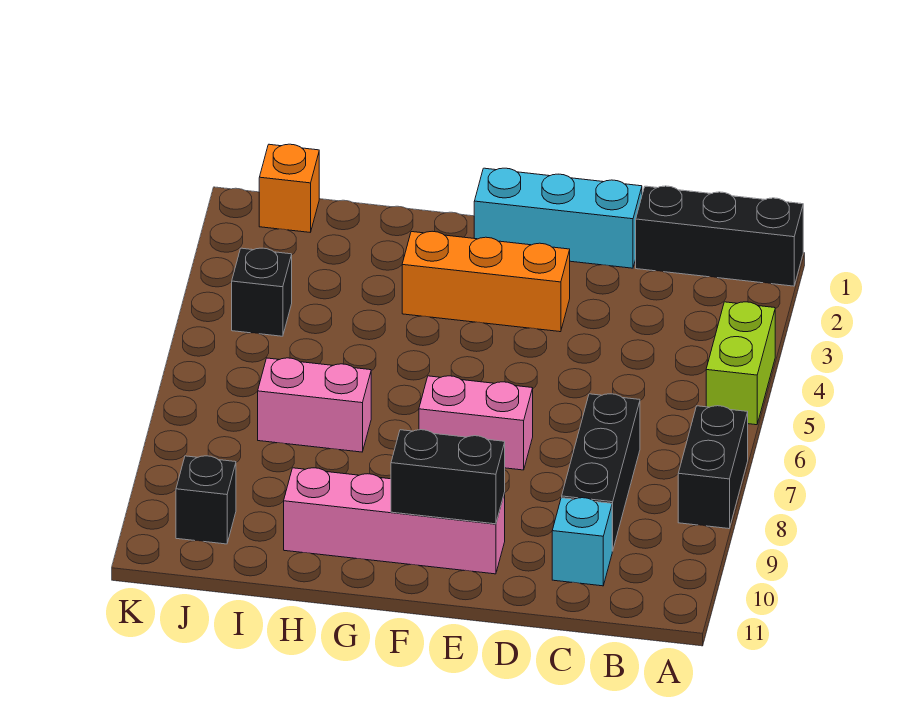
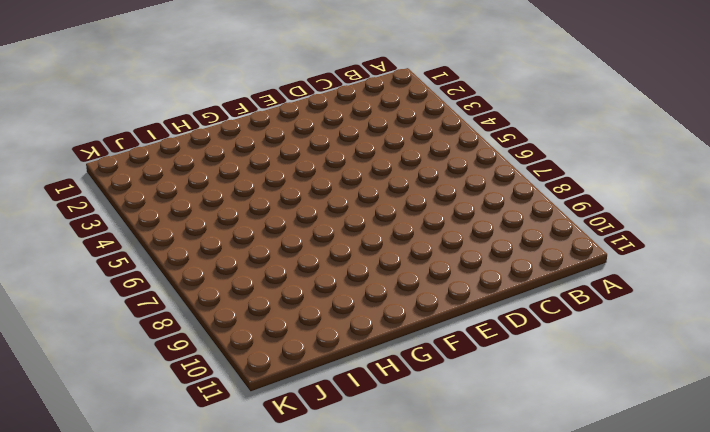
none -> black 1x3 brick [636,186,803,286]
none -> lime 1x2 brick [706,302,775,425]
none -> black 1x2 brick [678,406,748,529]

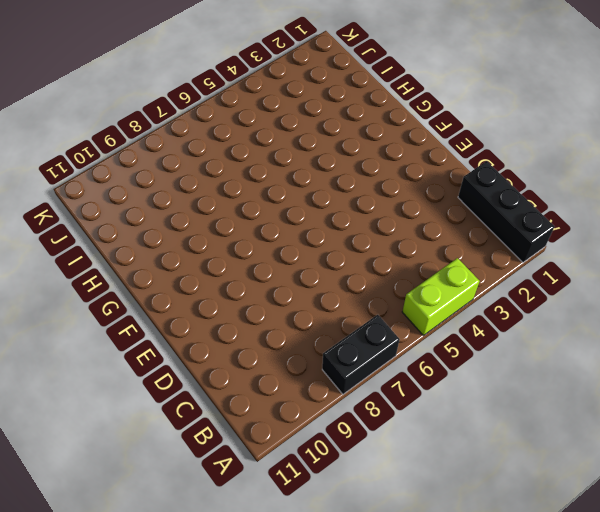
none -> black 1x3 brick [562,394,640,551]
none -> cyan 1x1 brick [552,498,612,586]
none -> cyan 1x3 brick [474,168,642,268]

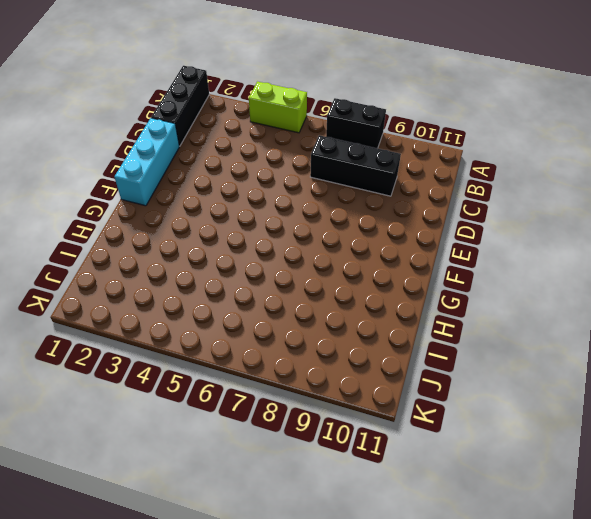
none -> cyan 1x1 brick [552,498,612,586]
none -> orange 1x3 brick [402,231,570,332]
none -> pink 1x2 brick [419,376,533,470]

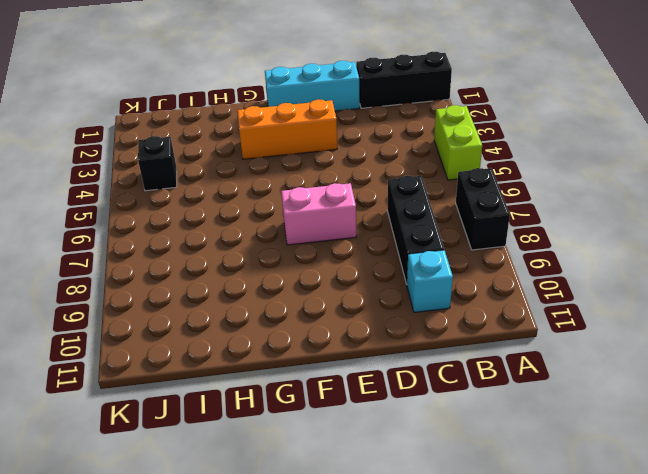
none -> pink 1x4 brick [284,468,505,574]
none -> pink 1x2 brick [258,358,371,452]
none -> orange 1x1 brick [259,144,319,232]

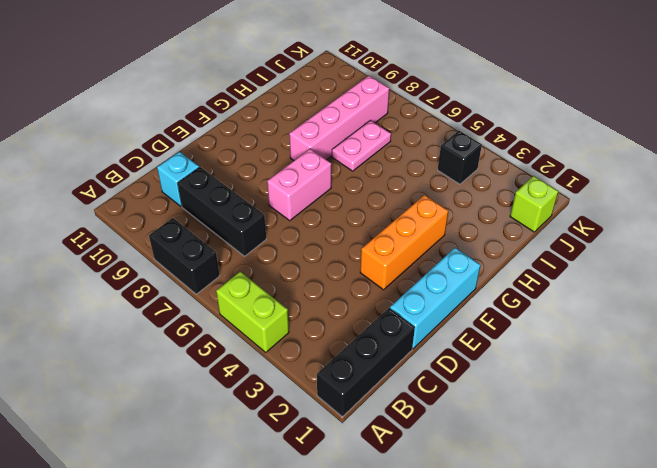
pink 1x4 brick [289,76,389,160] -> pink 1x4 brick moved to [284,468,505,574]
pink 1x2 plate [332,120,391,171] -> pink 1x2 brick [258,358,371,452]
lime 1x1 brick [510,176,558,232] -> orange 1x1 brick [259,144,319,232]
none -> black 1x1 brick [176,456,236,544]
none -> black 1x2 brick [391,430,505,524]

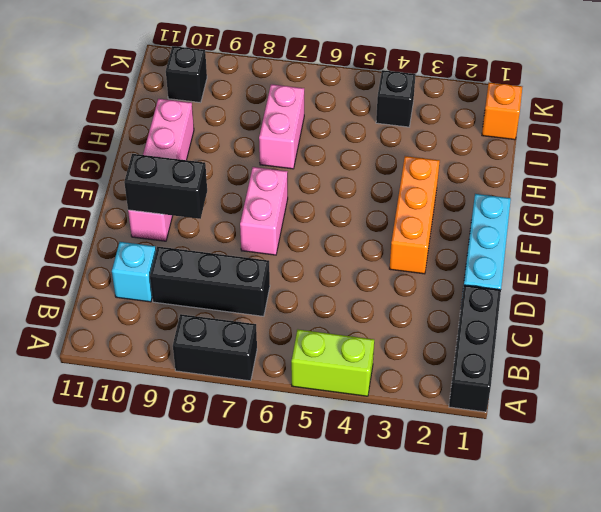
black 1x2 brick [124,154,207,219] -> black 1x2 brick turned to [391,430,505,524]

